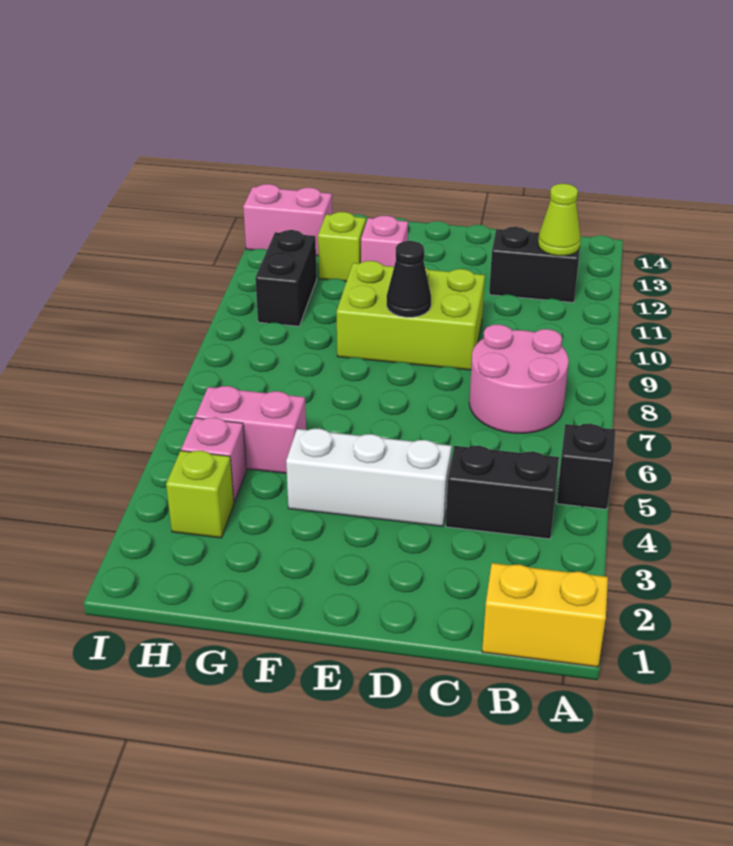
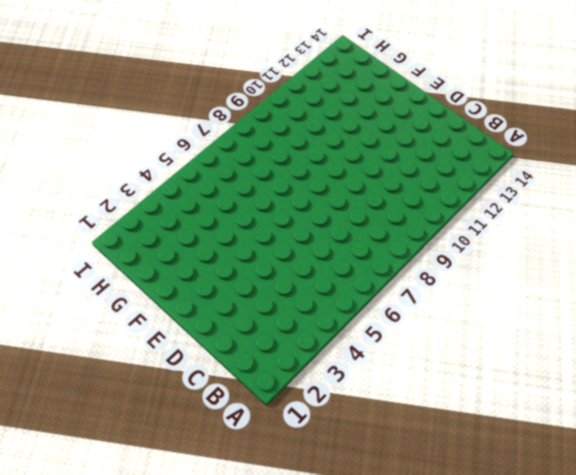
none -> yellow 1x2 brick [482,563,608,667]
none -> black 1x1 brick [557,424,615,509]
none -> black 1x2 brick [446,446,559,539]

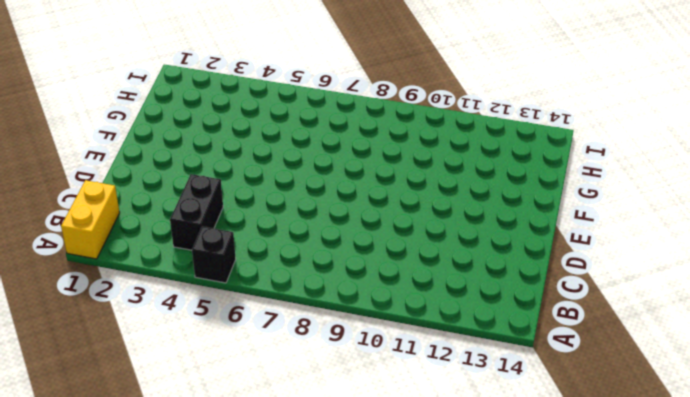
none -> pink 2x2 round brick [469,324,569,433]
none -> black 1x2 brick [489,227,580,303]
none -> white 1x3 brick [286,428,452,526]

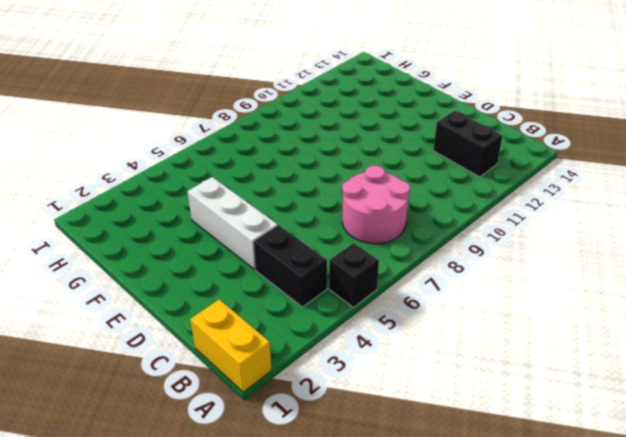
none -> lime 2x3 brick [337,261,485,370]
none -> pink 1x1 brick [361,216,408,267]
none -> pink 1x2 brick [195,386,306,473]

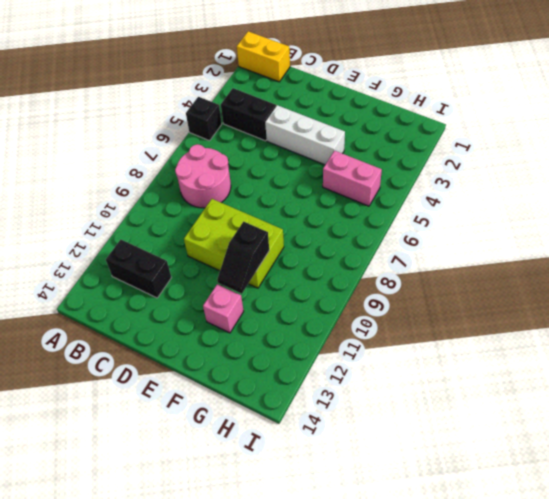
black 1x2 slope [217,222,269,294] -> none
none -> lime 1x1 brick [318,212,366,281]
none -> lime 1x1 brick [166,451,234,538]
none -> pink 1x1 brick [181,417,246,502]

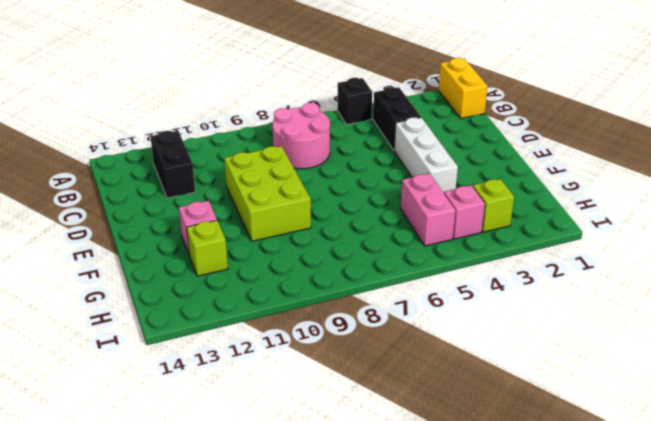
none -> black 1x2 brick [255,230,317,326]
none -> pink 1x2 brick [243,184,332,256]
none -> lime 1x1 cone [538,184,581,256]

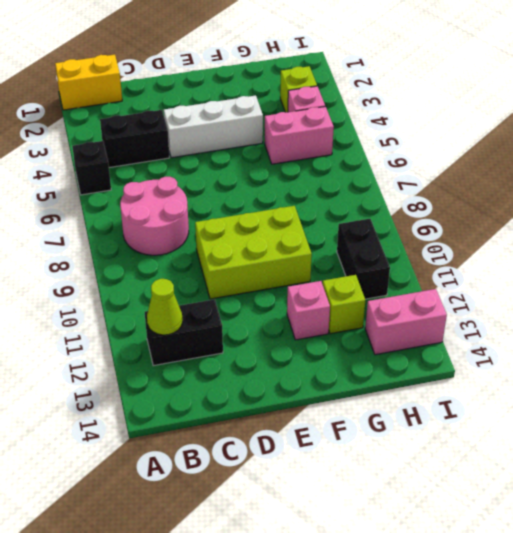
none -> black 1x1 cone [387,241,431,317]

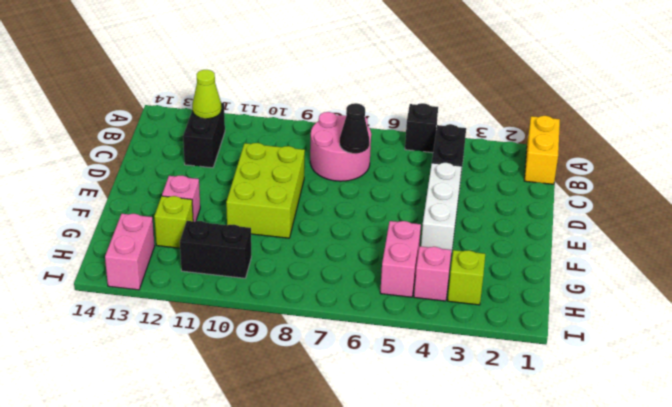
black 1x1 cone [340,103,369,153] -> black 1x1 cone moved to [387,241,431,317]

